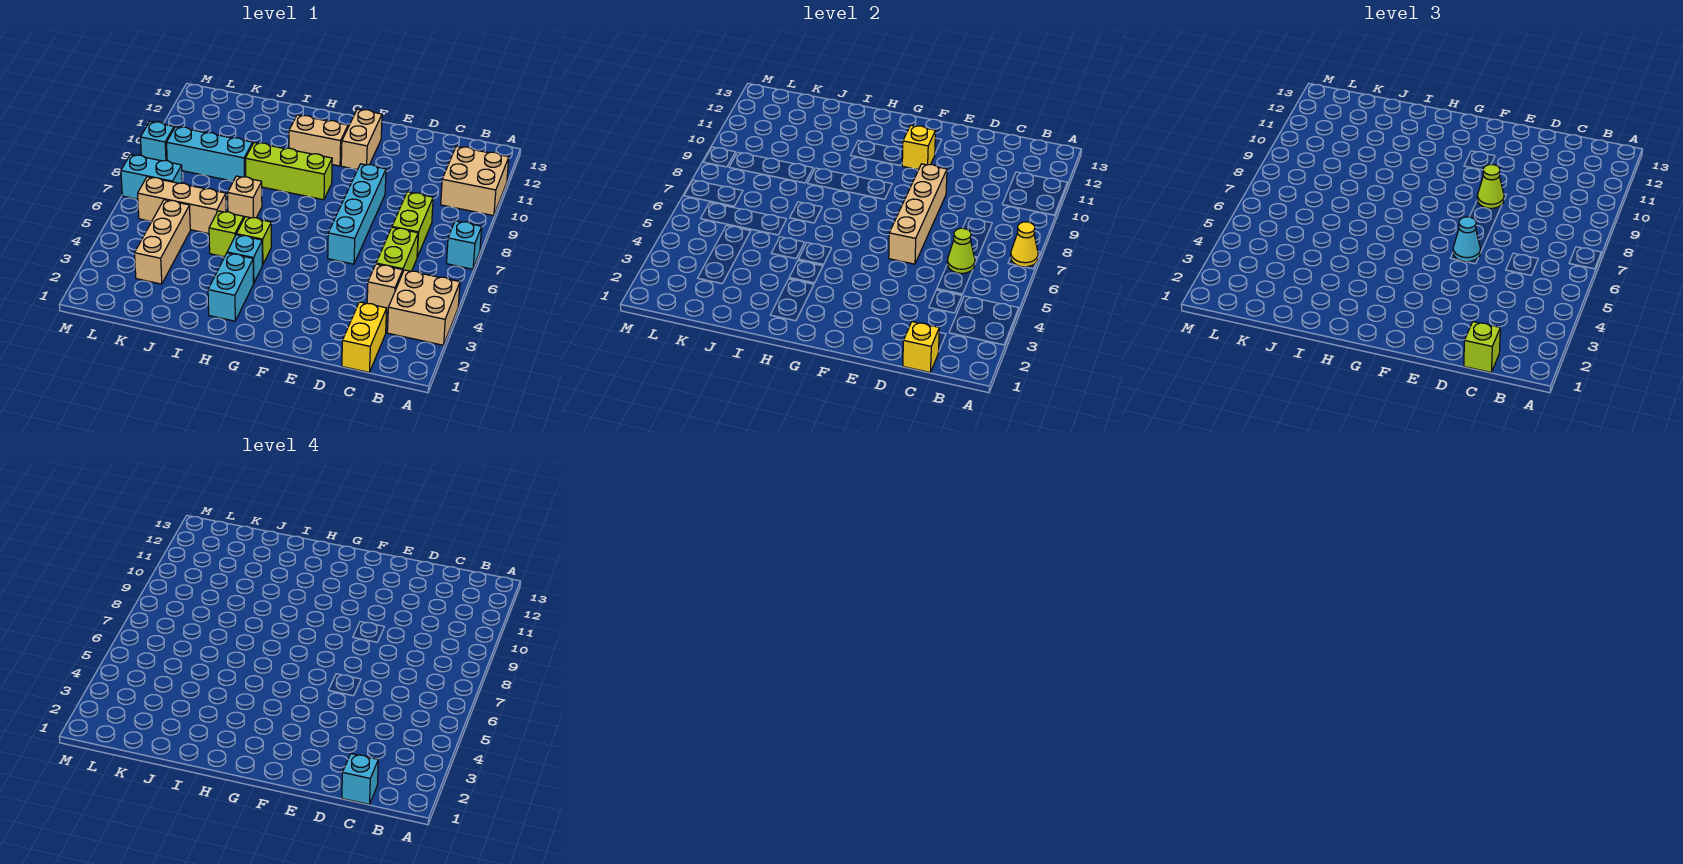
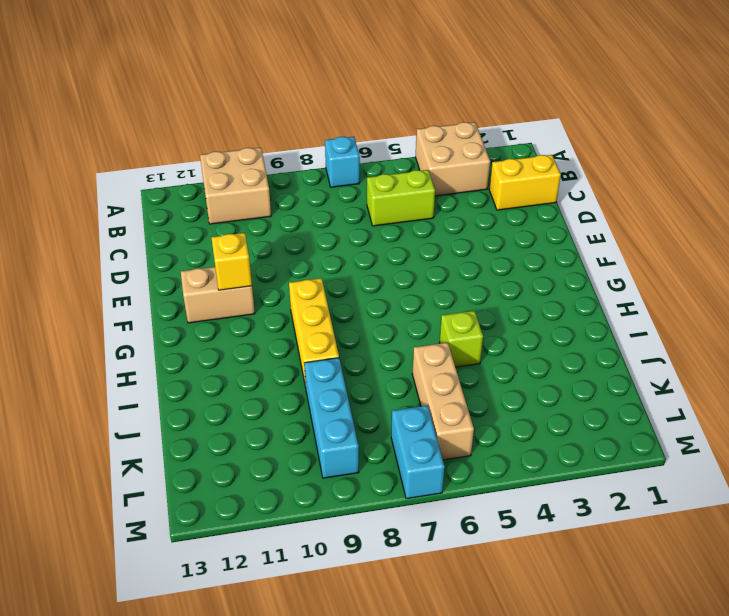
yellow 1x3 brick [289,278,339,387] -> lime 1x3 brick [245,143,332,200]
none -> tan 1x1 brick [367,264,403,312]
none -> lime 1x2 brick [392,192,433,257]
none -> cyan 1x4 brick [328,164,386,264]
none -> tan 1x2 brick [289,115,348,166]

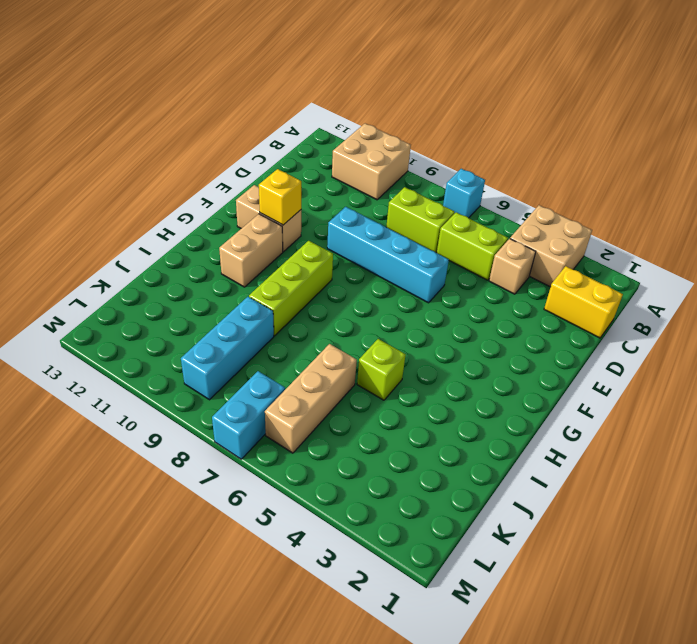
none -> cyan 1x2 brick [208,253,253,321]
none -> cyan 1x1 brick [227,235,262,283]
none -> lime 1x1 brick [236,217,271,265]
none -> tan 1x1 brick [228,176,262,218]

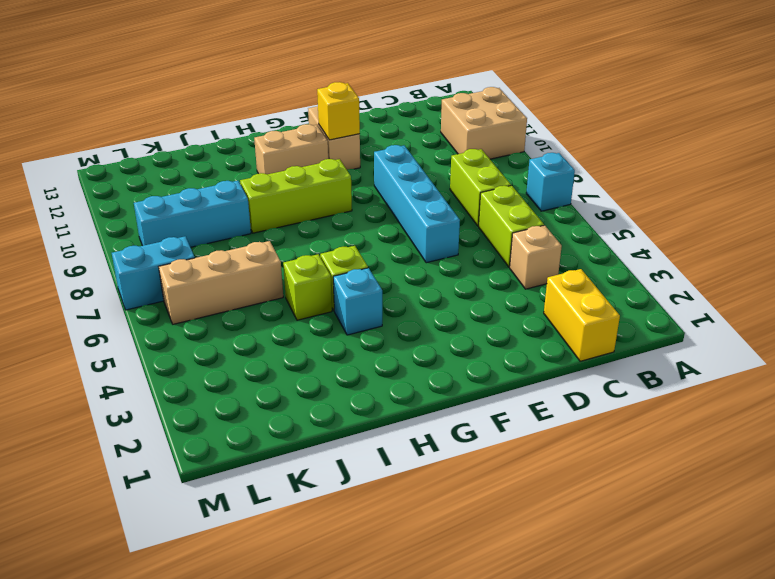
none -> tan 2x2 brick [387,270,460,345]
none -> cyan 1x2 brick [208,253,253,321]
none -> tan 1x1 brick [228,176,262,218]
none -> tan 1x3 brick [135,200,190,284]

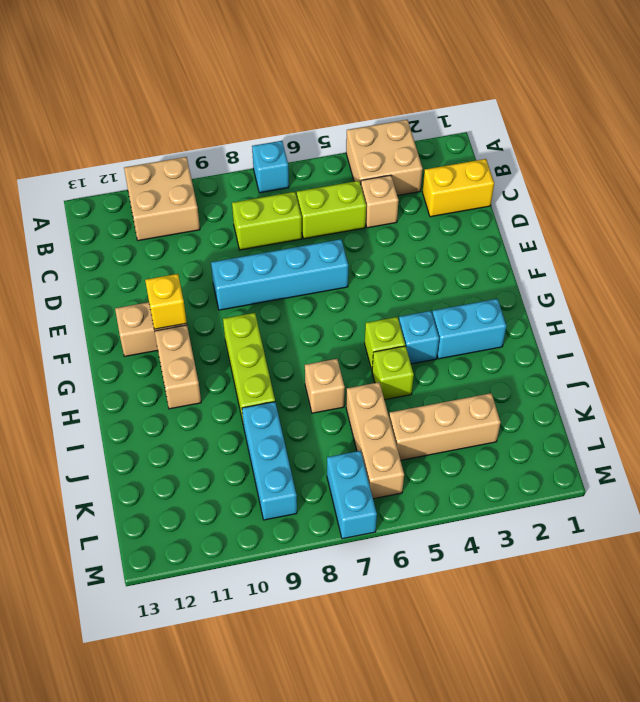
none -> cyan 1x1 brick [140,122,174,161]
none -> yellow 1x1 cone [1011,222,1038,267]
none -> yellow 1x1 brick [903,322,939,372]
none -> lime 1x1 cone [947,228,975,273]

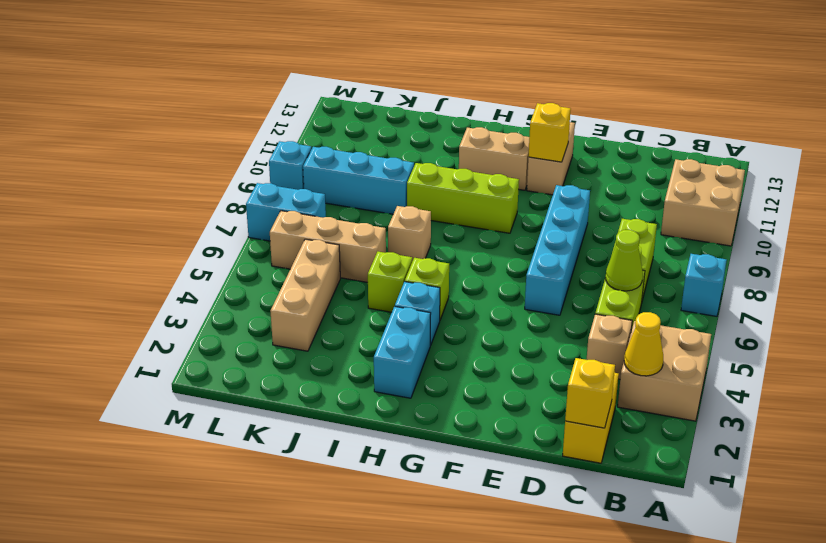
yellow 1x1 cone [624,312,663,376] -> yellow 1x1 cone moved to [1011,222,1038,267]
none -> tan 1x4 brick [889,164,947,264]
none -> lime 1x1 brick [1464,322,1500,372]
none -> cyan 1x1 cone [1453,217,1481,262]
none -> lime 1x1 cone [1477,165,1504,208]

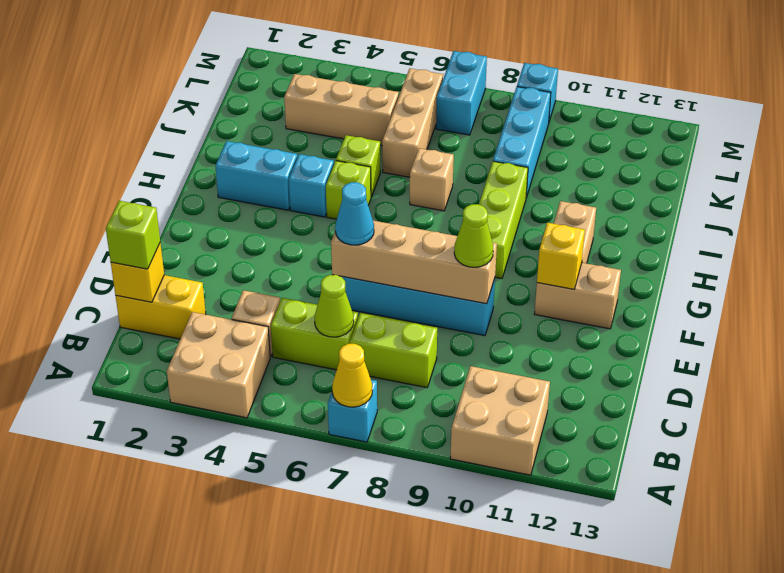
none -> cyan 1x1 brick [342,754,378,804]

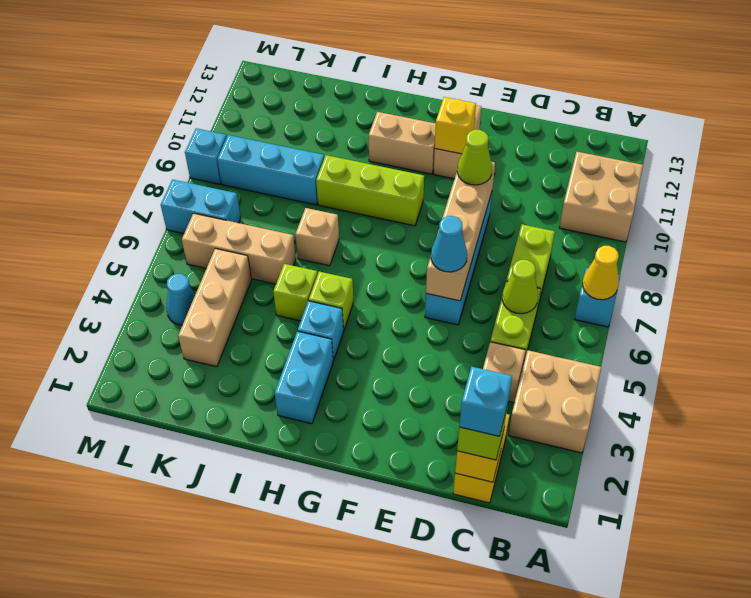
cyan 1x1 cone [166,274,195,325] -> none

